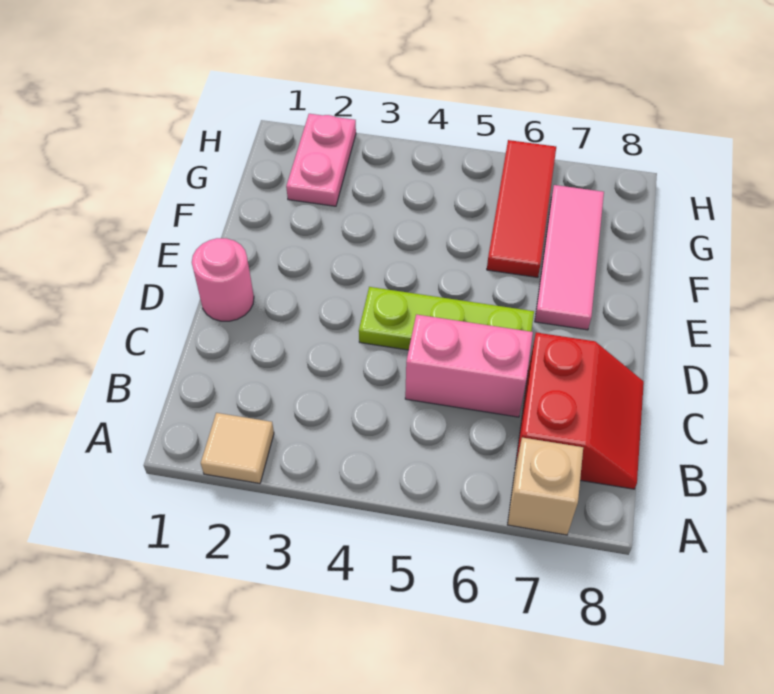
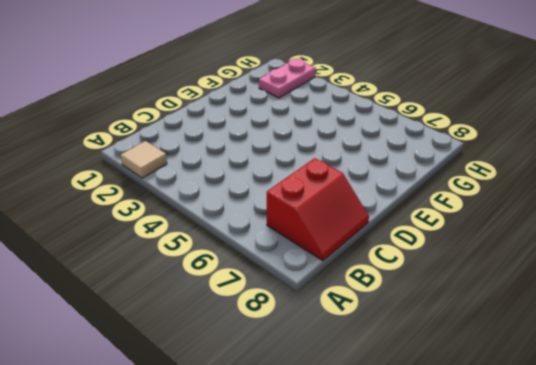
none -> tan 1x1 brick [508,438,583,535]
none -> pink 1x2 brick [405,314,533,417]

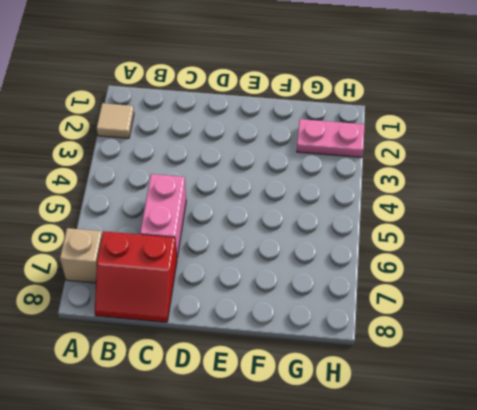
none -> pink 1x1 round brick [192,238,254,321]
none -> lime 1x3 plate [359,287,534,350]

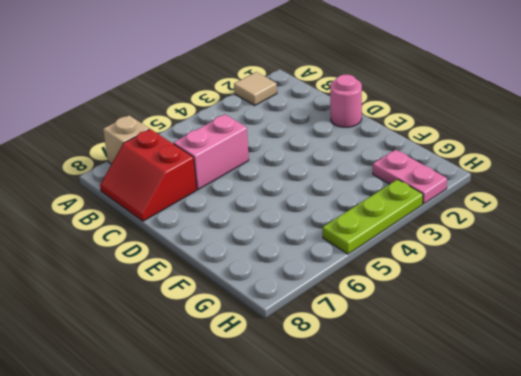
lime 1x3 plate [323,179,423,254] -> lime 1x3 plate moved to [359,287,534,350]
none -> pink 1x3 tile [535,185,604,330]
none -> red 1x3 tile [487,140,556,277]

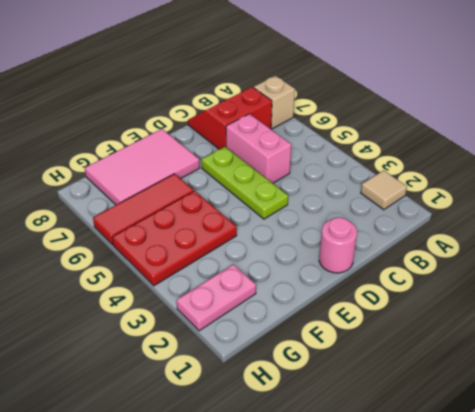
pink 2x3 tile [85,129,200,205] -> pink 1x3 tile [535,185,604,330]
red 2x3 plate [112,191,237,286] -> none

